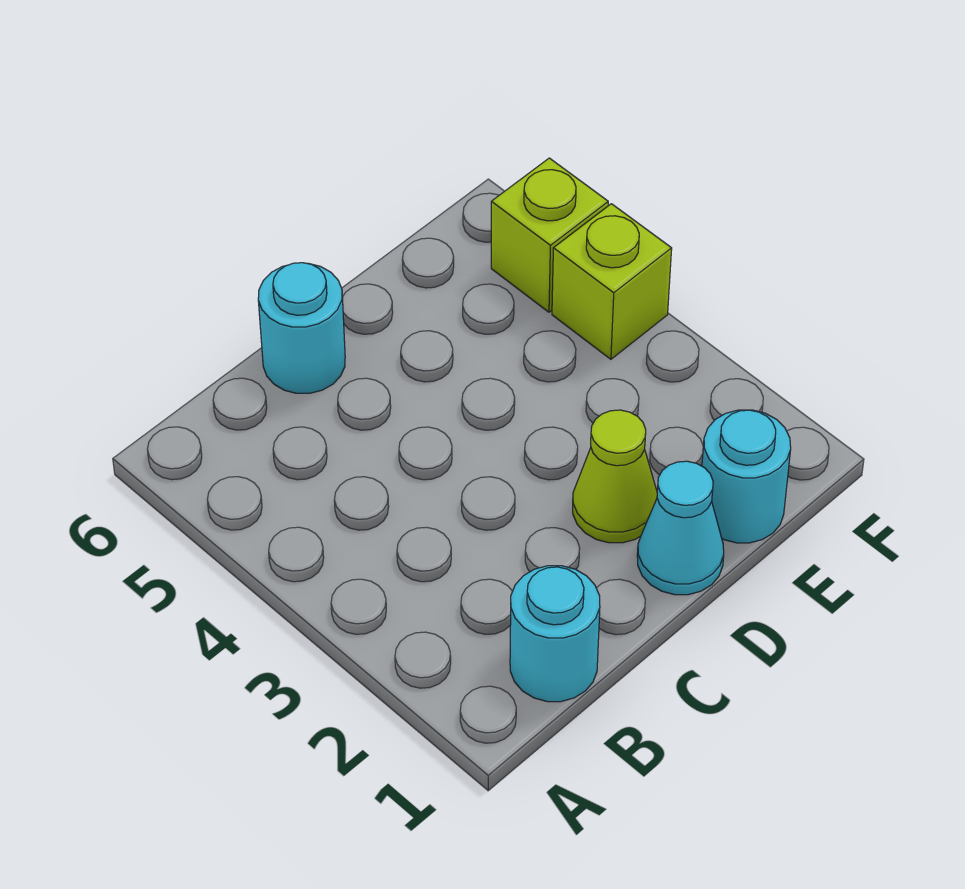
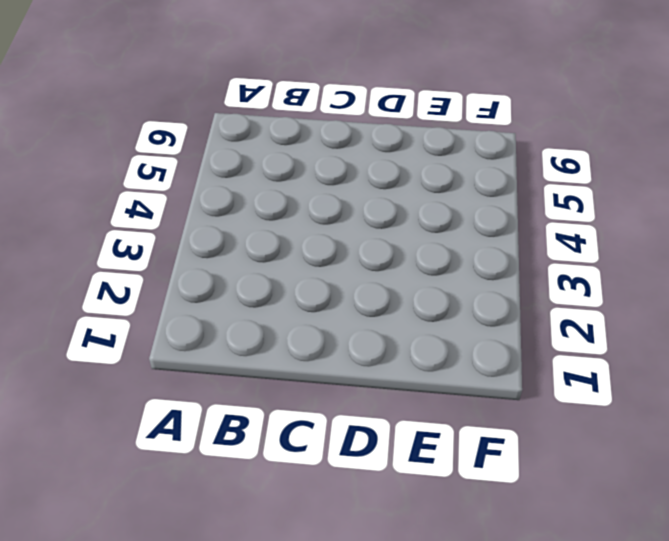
none -> cyan 1x1 round brick [510,566,600,702]
none -> cyan 1x1 round brick [258,263,345,393]

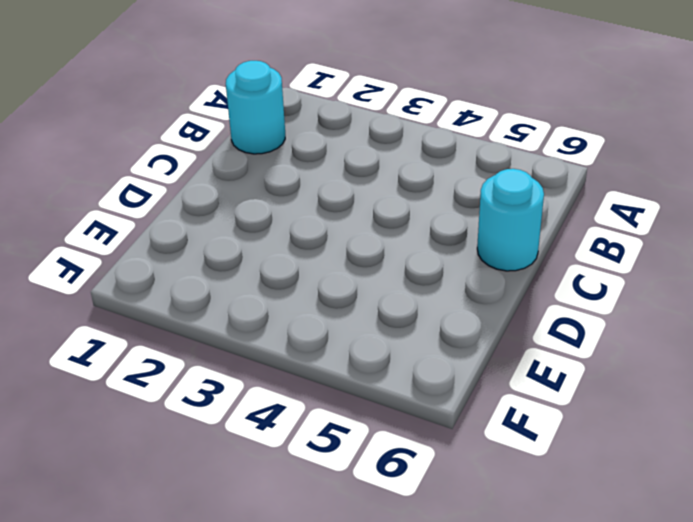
none -> cyan 1x1 cone [637,461,724,595]
none -> lime 1x1 cone [573,410,657,543]

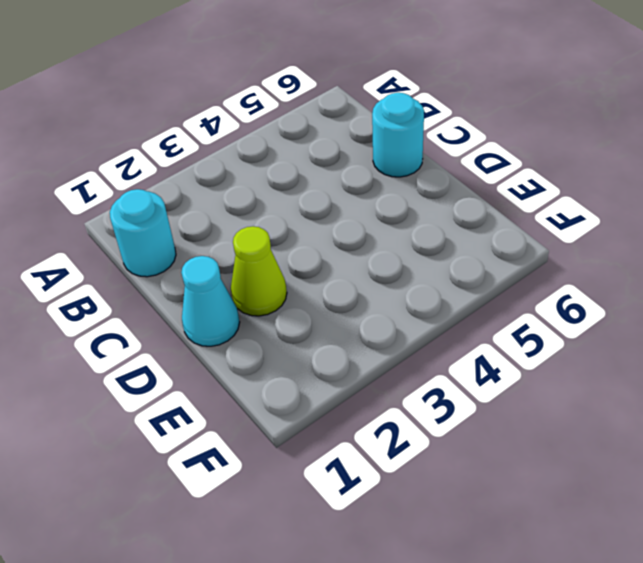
none -> cyan 1x1 round brick [702,410,791,543]
none -> lime 1x1 brick [552,204,672,359]

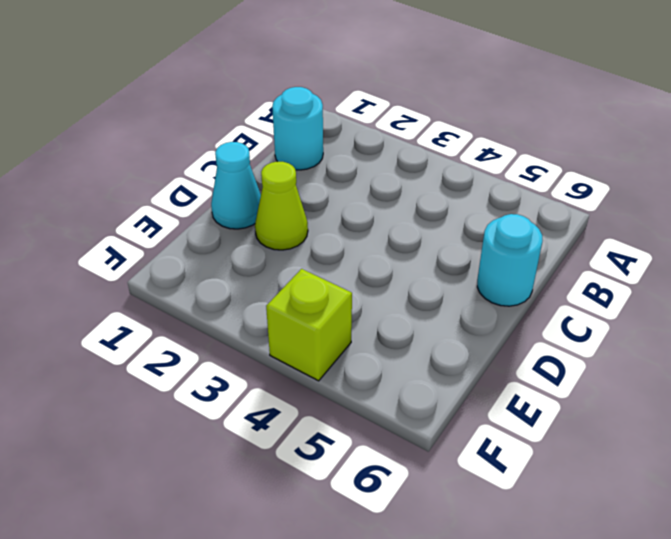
none -> cyan 1x1 round brick [702,410,791,543]
none -> lime 1x1 brick [491,158,608,312]

